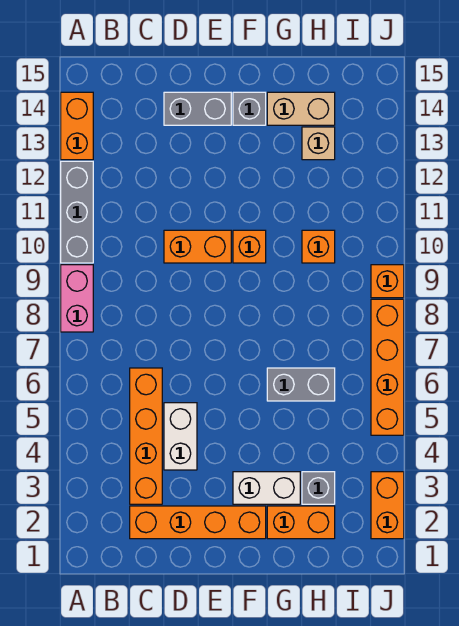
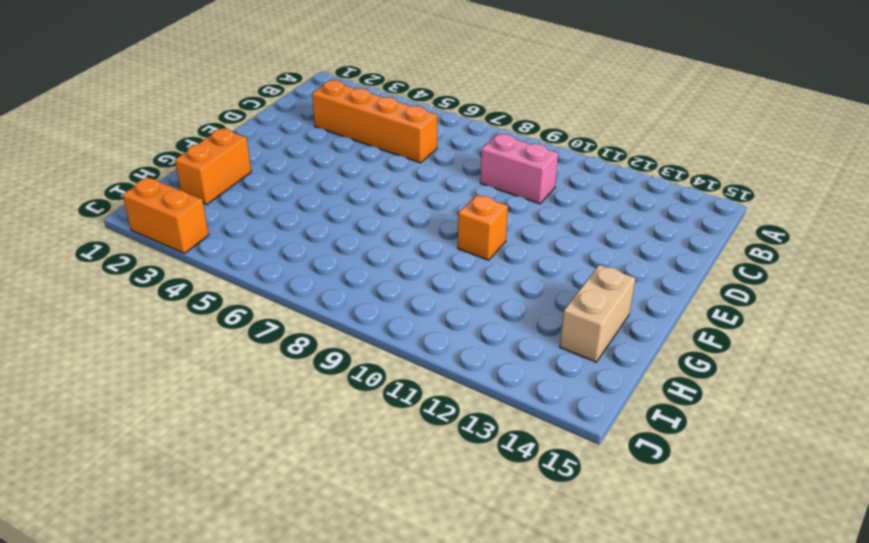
pink 1x2 brick [480,134,558,204] -> pink 1x2 brick moved to [61,265,93,332]
none -> grey 1x3 brick [61,161,93,263]
none -> orange 1x2 brick [61,92,93,160]
none -> orange 1x4 brick [130,506,266,539]

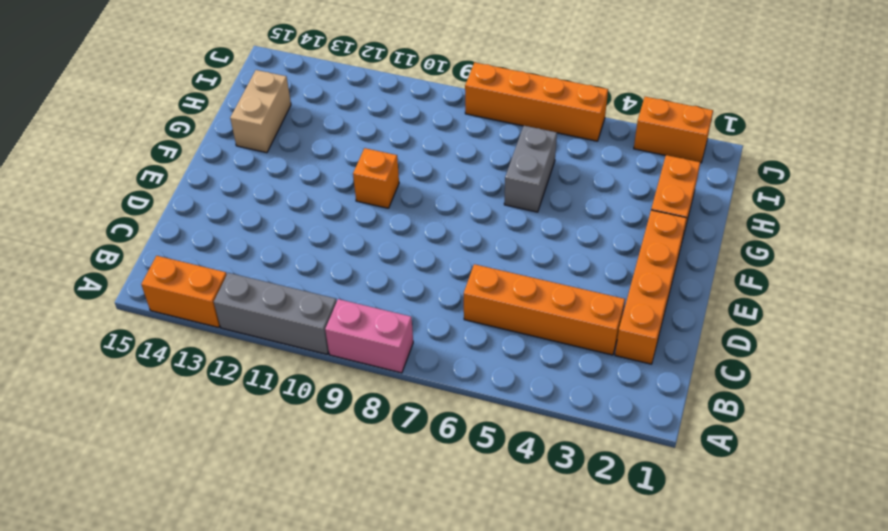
none -> white 1x2 brick [164,403,197,470]
none -> orange 1x2 brick [164,230,231,263]
none -> grey 1x2 brick [164,92,231,125]

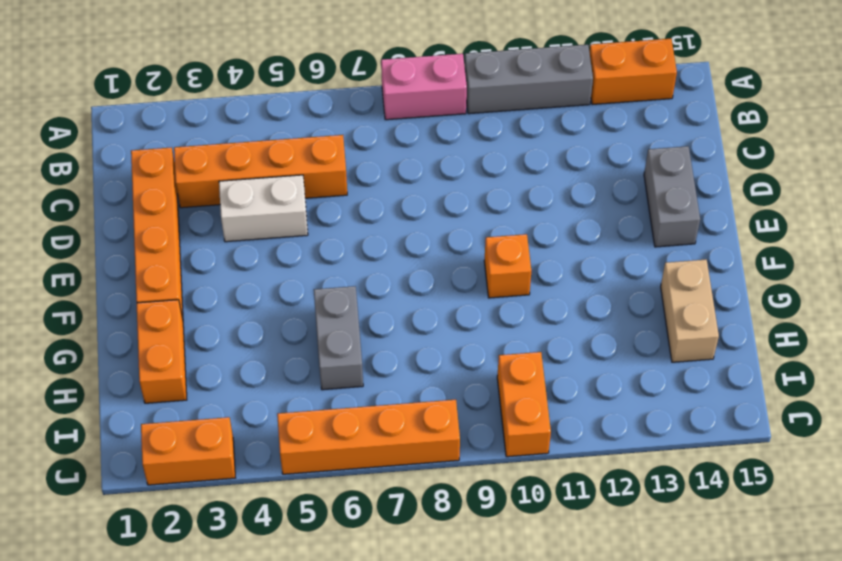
orange 1x2 brick [497,352,551,457] -> orange 1x2 brick moved to [164,230,231,263]
none -> white 1x2 brick [233,472,300,504]
none -> grey 1x1 brick [233,92,266,125]
none -> grey 1x1 brick [302,472,335,504]

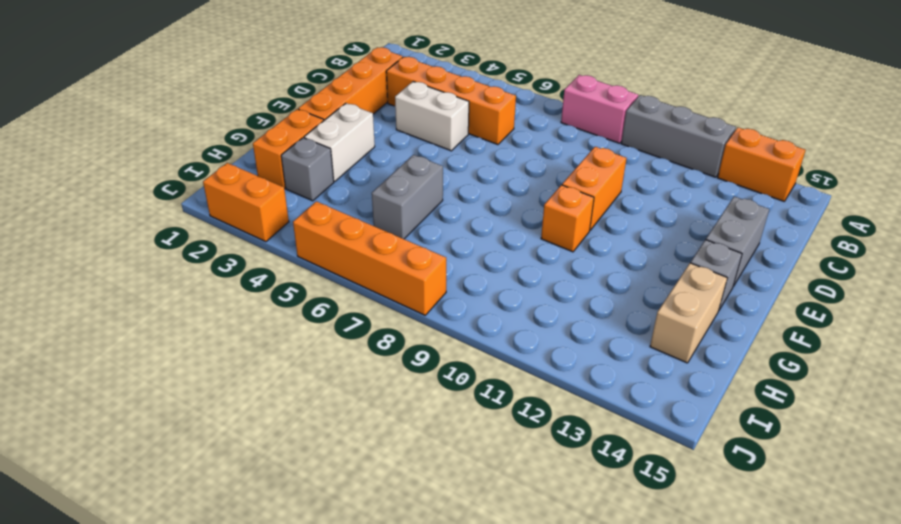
none -> orange 1x1 brick [302,230,335,263]
none -> tan 1x1 brick [302,127,335,160]
none -> orange 1x1 brick [371,265,404,298]

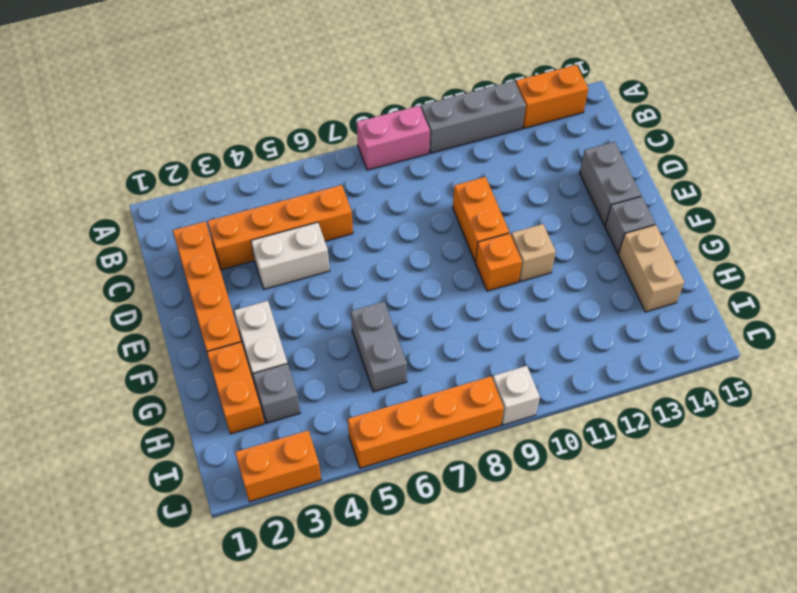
tan 1x1 brick [511,224,556,282] -> tan 1x1 brick moved to [302,127,335,160]
white 1x1 brick [493,366,540,425] -> orange 1x1 brick [371,265,404,298]
none -> orange 1x1 brick [302,230,335,263]

